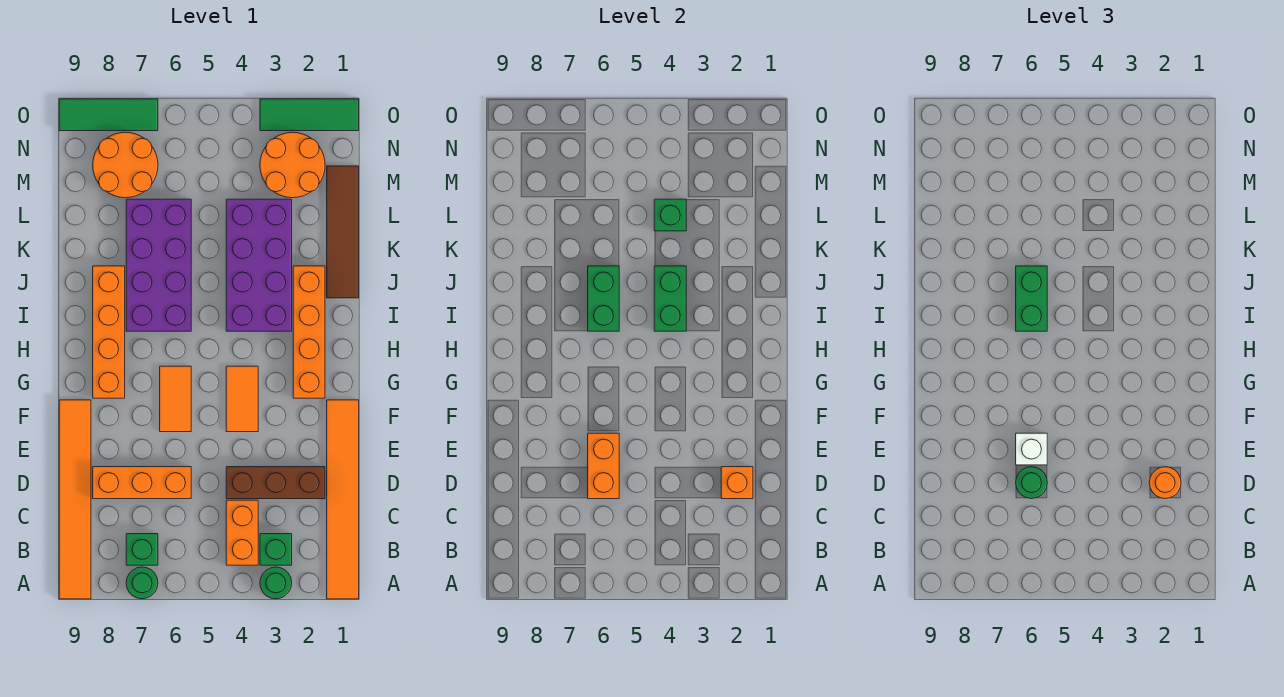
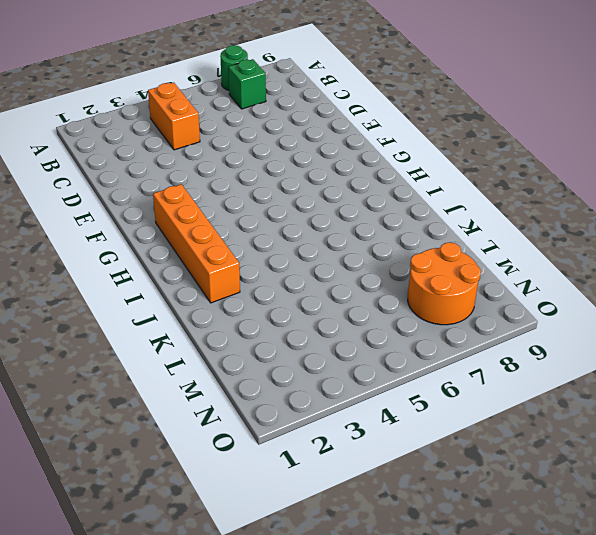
none -> orange 1x6 tile [327,400,359,599]
none -> green 1x1 round brick [260,567,292,599]
none -> orange 1x6 tile [59,400,91,599]

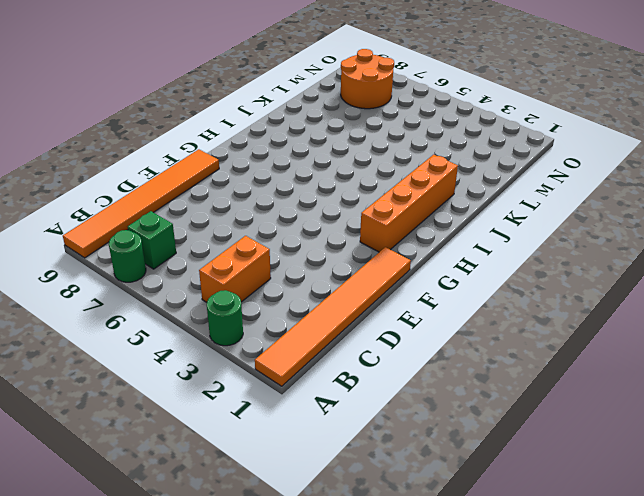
none -> green 1x1 brick [260,534,292,565]
none -> brown 1x3 brick [226,467,325,499]
none -> orange 1x3 brick [93,467,191,499]

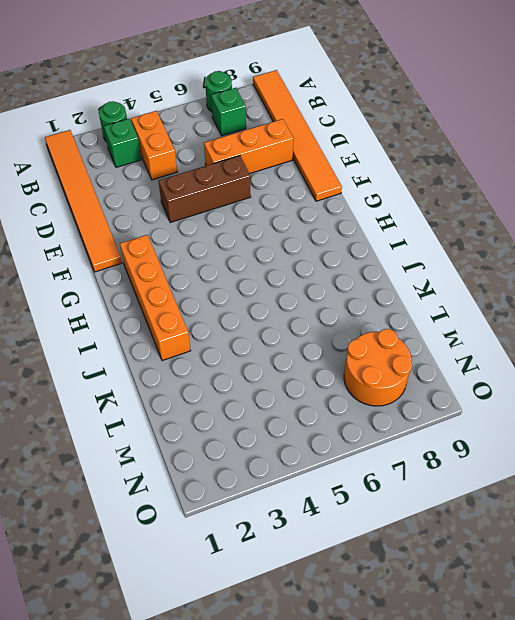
brown 1x3 brick [159,156,251,223] -> brown 1x3 brick moved to [226,467,325,499]
none -> orange 1x2 tile [226,366,258,432]
none -> orange 1x2 tile [160,366,191,432]
none -> orange 1x4 brick [93,266,125,398]

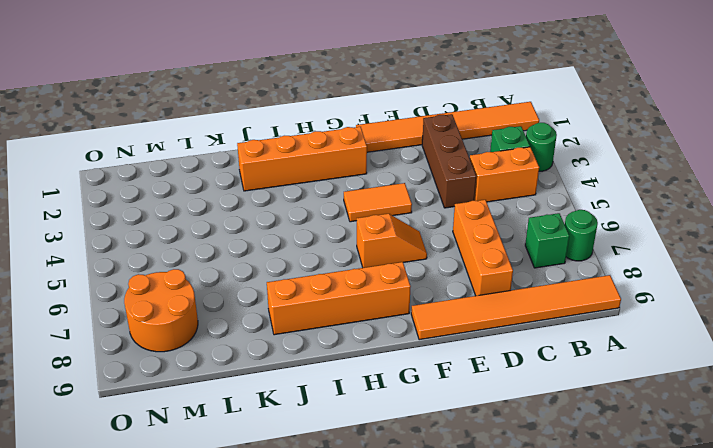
orange 1x2 slope [357,214,427,268] -> orange 1x2 tile [160,366,191,432]
none -> purple 2x4 brick [226,199,292,331]
none -> purple 2x4 brick [126,199,191,331]
none -> brown 1x4 tile [327,166,359,298]

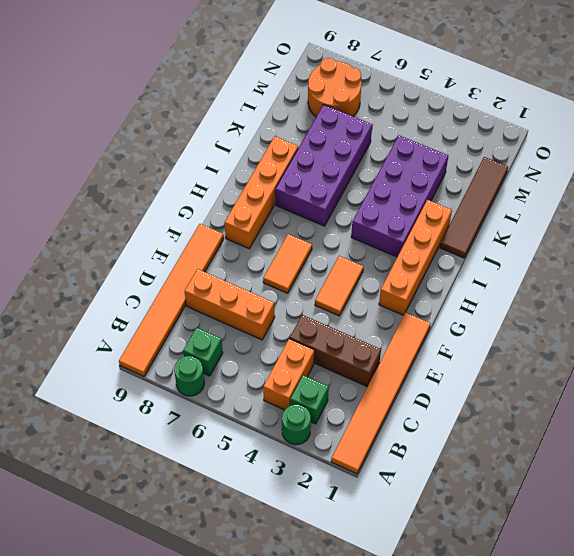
none -> orange 2x2 round brick [260,132,325,198]
none -> green 1x3 tile [260,99,359,131]
none -> green 1x3 tile [59,99,158,131]

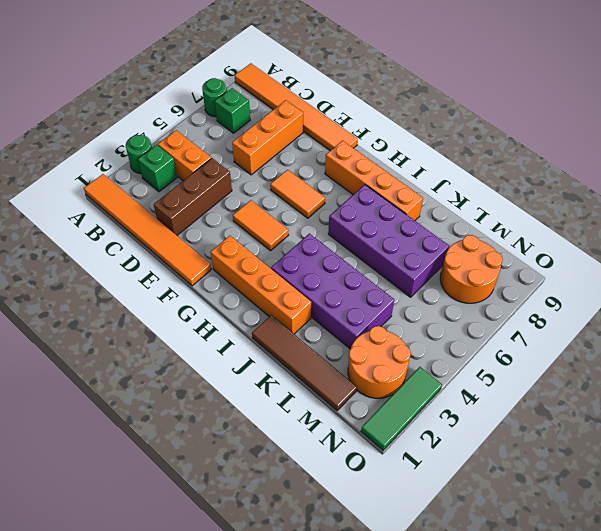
none -> green 1x3 tile [59,99,158,131]
none -> orange 1x1 brick [721,467,753,499]
none -> orange 1x2 brick [588,433,619,499]

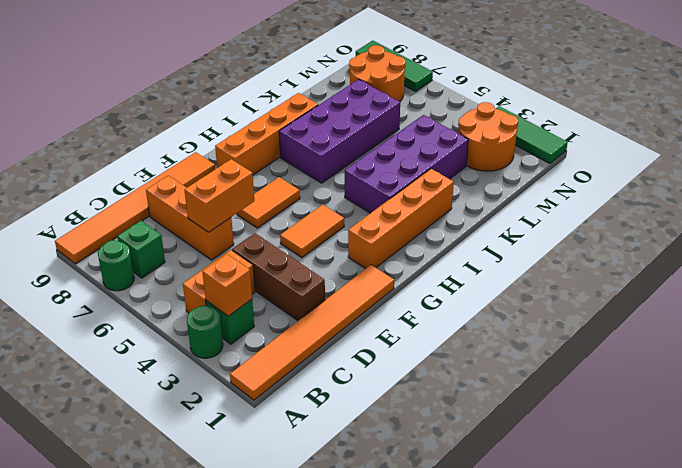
orange 1x1 brick [202,254,252,316] -> orange 1x1 brick moved to [721,467,753,499]
none -> brown 1x4 tile [327,166,359,298]
none -> green 1x2 brick [654,266,686,331]
none -> green 1x2 brick [588,266,619,331]

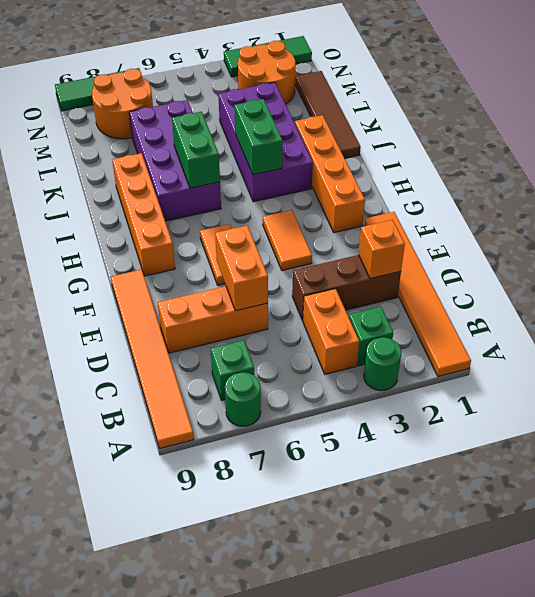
none -> green 1x1 brick [654,199,686,231]
none -> orange 1x1 round brick [1149,467,1181,499]
none -> green 1x1 round brick [1016,467,1047,499]

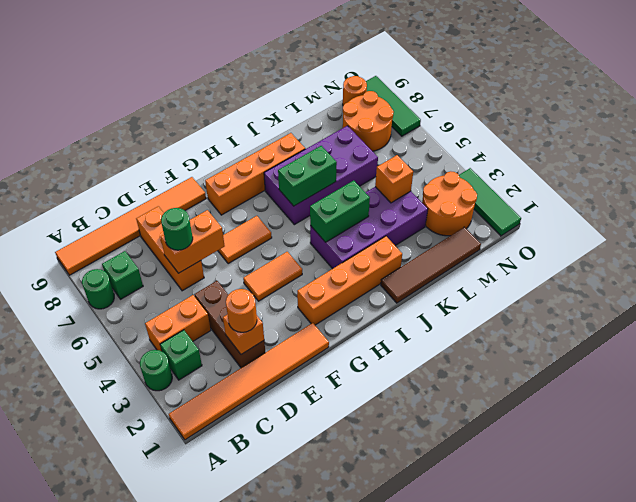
orange 1x1 brick [375,155,413,203] -> green 1x1 brick [654,199,686,231]
orange 1x1 round brick [343,76,367,105] -> none
none -> white 1x1 brick [1016,433,1047,465]
none -> green 1x2 brick [1016,266,1047,331]

